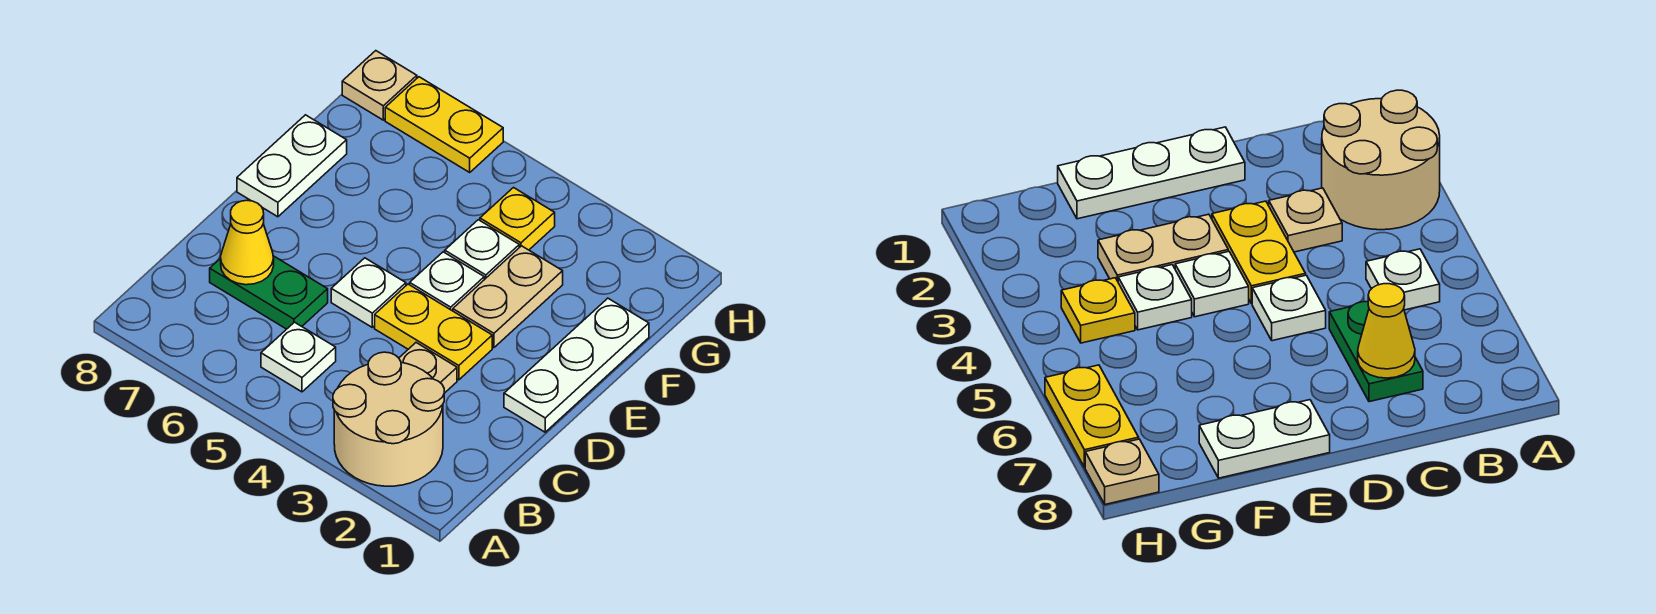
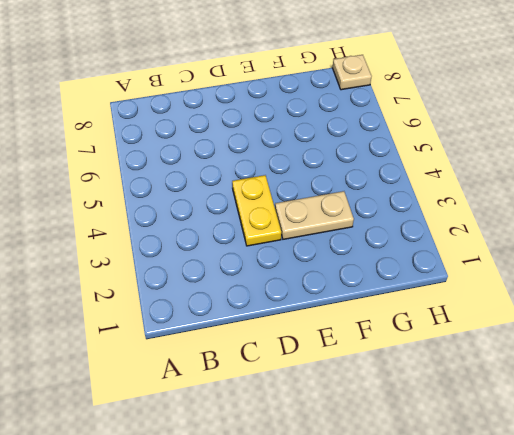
none -> tan 2x2 round brick [333,352,444,486]
none -> white 1x1 plate [261,322,336,392]
none -> tan 1x1 plate [399,343,457,393]

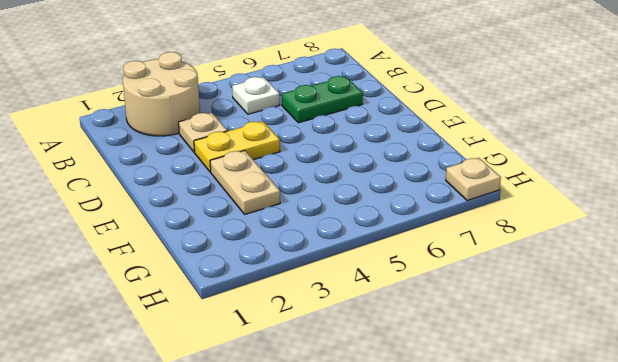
none -> white 1x3 plate [504,298,649,432]
none -> white 1x1 plate [331,258,406,327]
none -> white 1x1 plate [410,252,484,311]

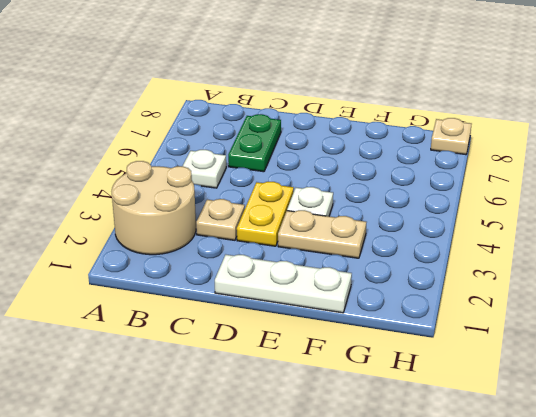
none -> white 1x1 plate [331,258,406,327]
none -> white 1x2 plate [237,115,347,217]
none -> white 1x1 plate [445,220,519,280]

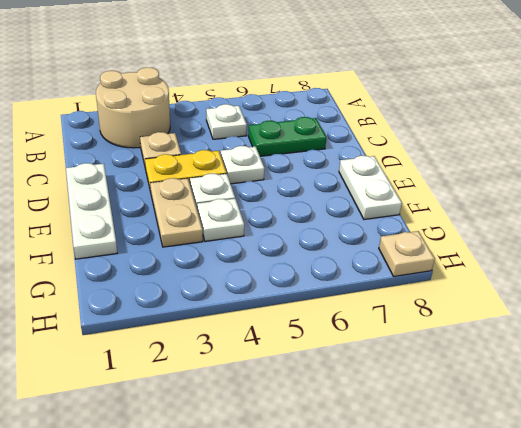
none -> yellow 1x1 plate [480,188,555,250]
none -> yellow 1x2 plate [385,77,503,172]
none -> yellow 1x1 cone [221,200,274,285]

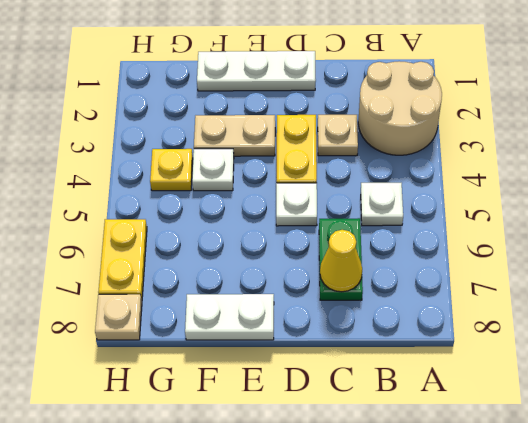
none -> white 1x1 plate [410,252,484,311]

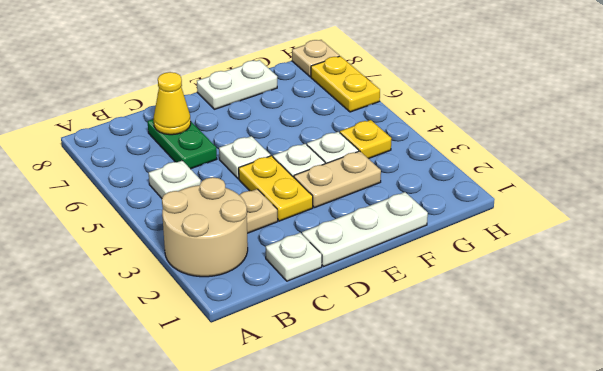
white 1x1 plate [266,233,322,281] -> none

